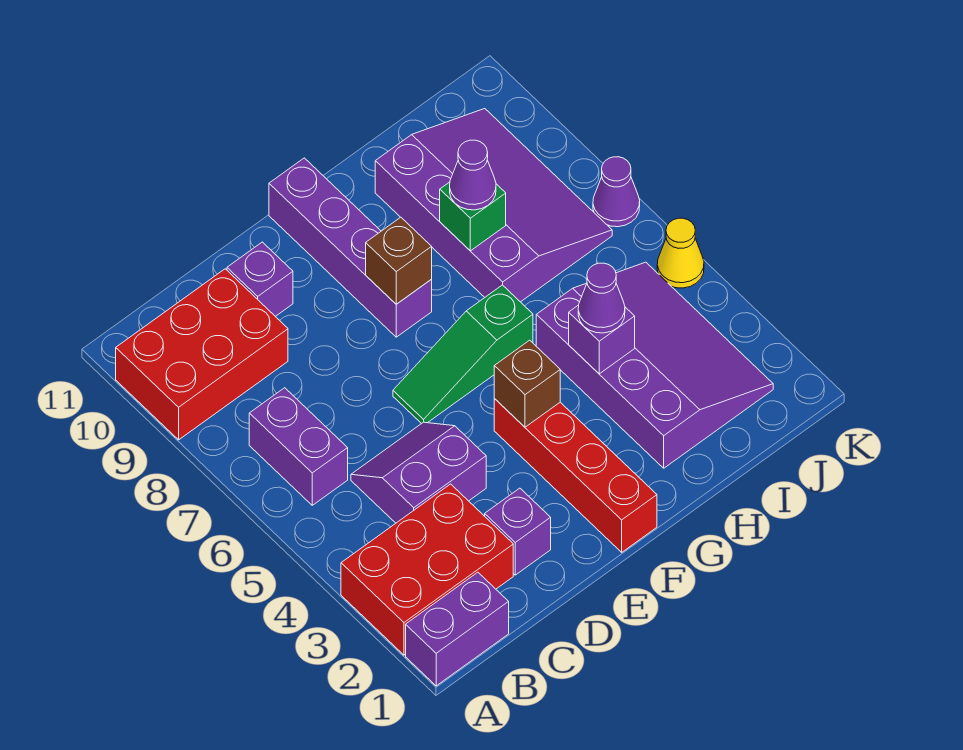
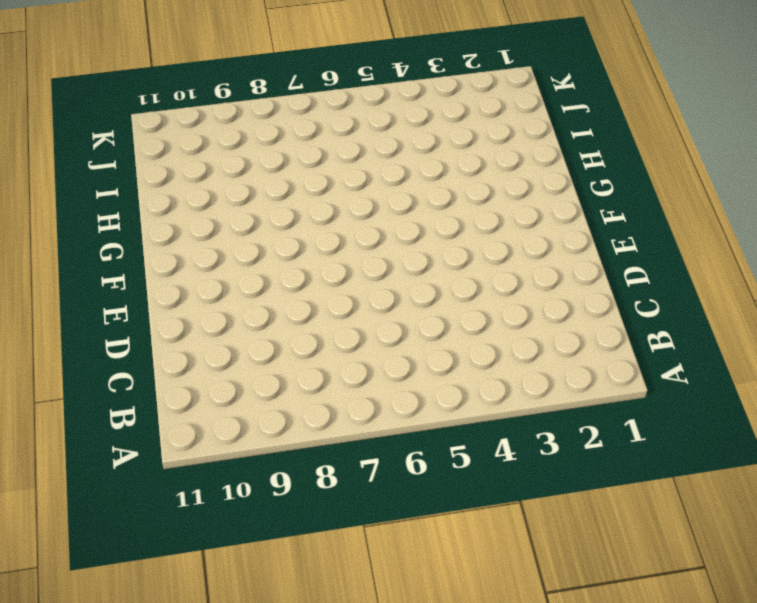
none -> purple 1x2 brick [406,572,509,686]
none -> red 2x3 brick [341,484,513,655]
none -> red 2x3 brick [116,269,288,440]

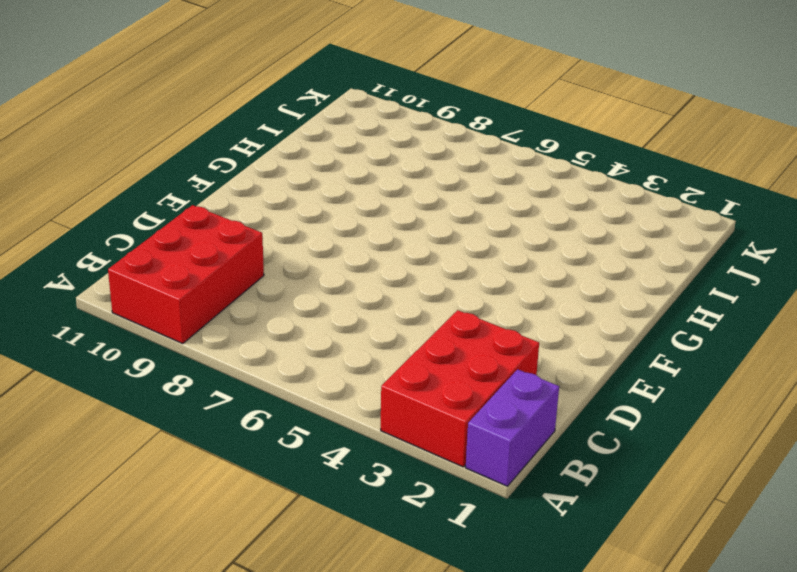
none -> purple 1x2 brick [249,388,348,505]
none -> purple 2x2 slope [351,422,486,523]
none -> purple 1x1 brick [485,488,551,575]

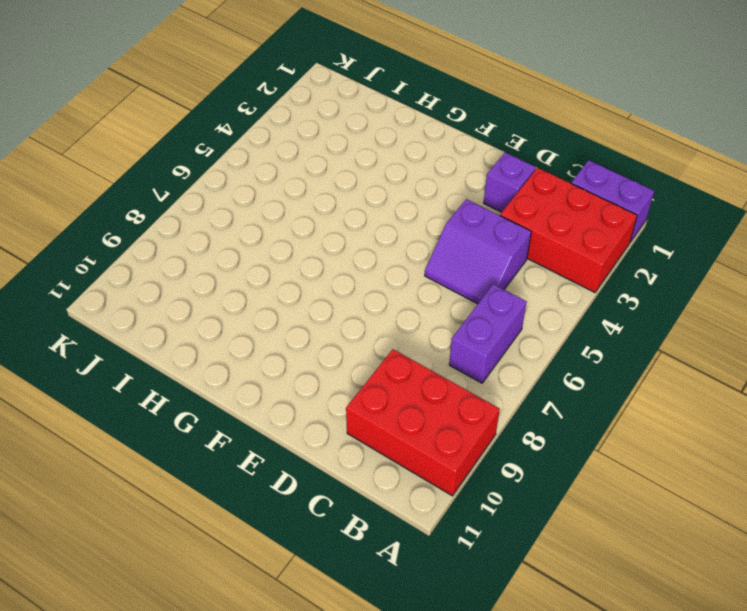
none -> purple 1x1 brick [227,242,293,316]
none -> green 1x3 slope [393,285,533,424]
none -> red 1x4 brick [494,399,657,552]

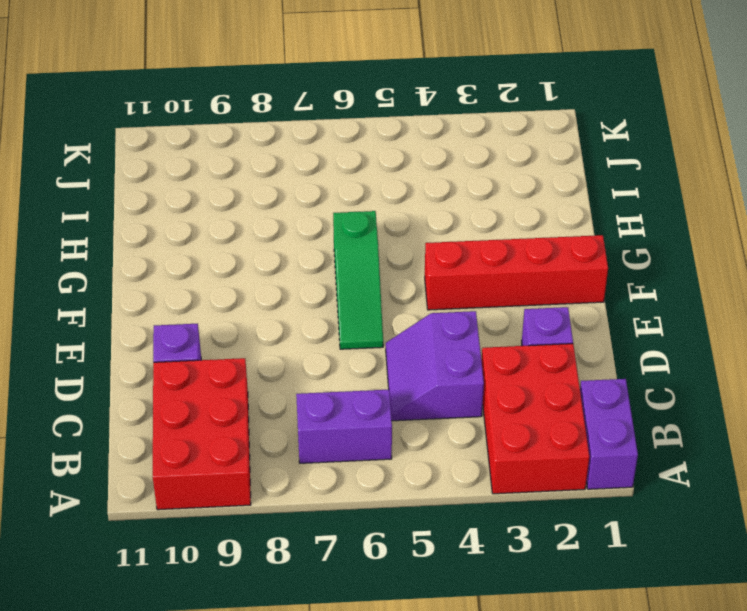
none -> purple 1x4 brick [269,158,432,337]
none -> purple 3x4 slope [536,262,773,468]
none -> purple 3x4 slope [375,109,612,302]

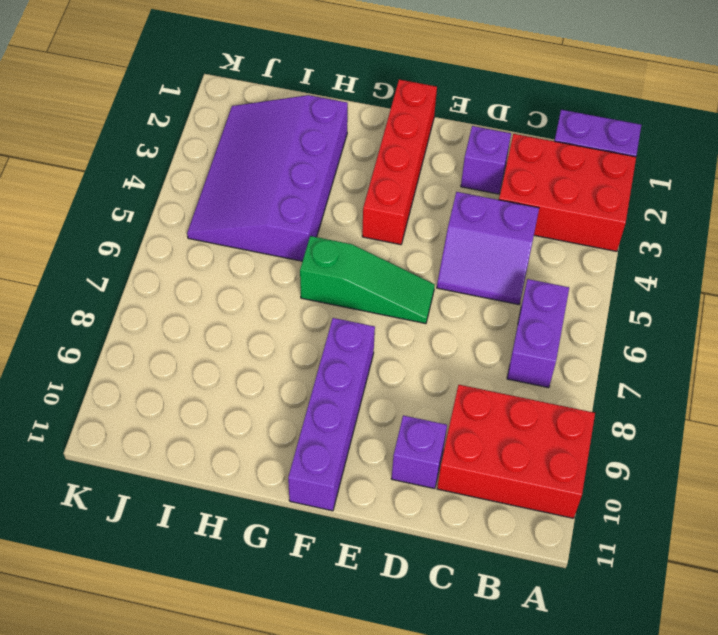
none -> purple 3x4 slope [375,109,612,302]
none -> yellow 1x1 cone [657,218,704,288]
none -> purple 1x1 cone [593,157,640,227]

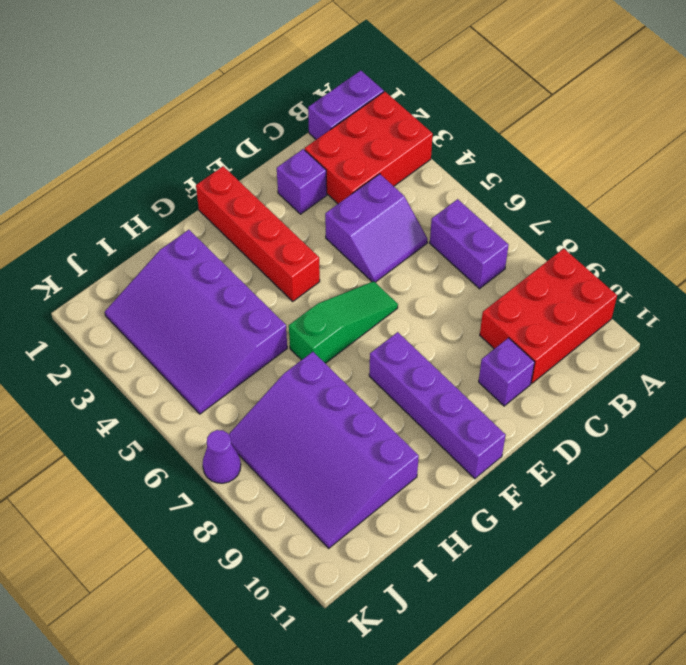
none -> yellow 1x1 cone [657,218,704,288]
none -> brown 1x1 brick [494,340,560,427]
none -> brown 1x1 brick [366,217,432,304]

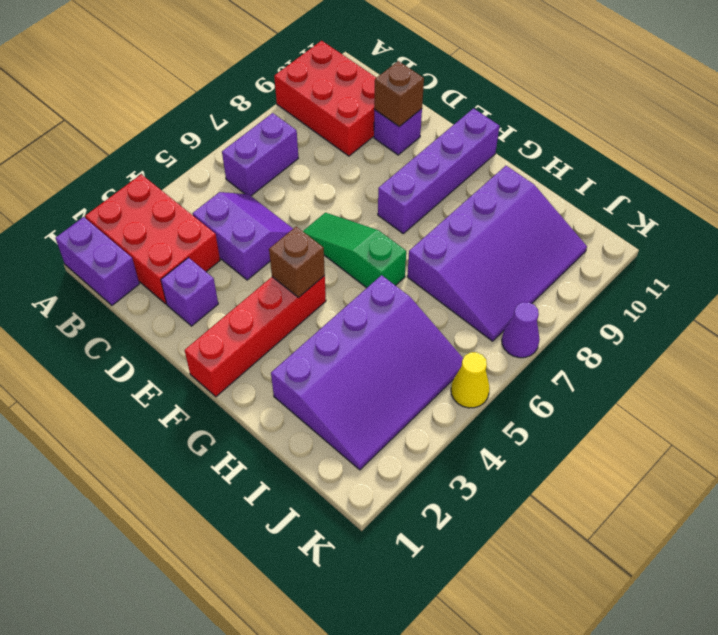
brown 1x1 brick [374,61,424,127] -> brown 1x1 brick moved to [366,217,432,304]
none -> purple 1x1 brick [569,305,635,374]
none -> green 1x1 brick [440,182,506,251]
none -> purple 1x1 cone [578,263,625,333]

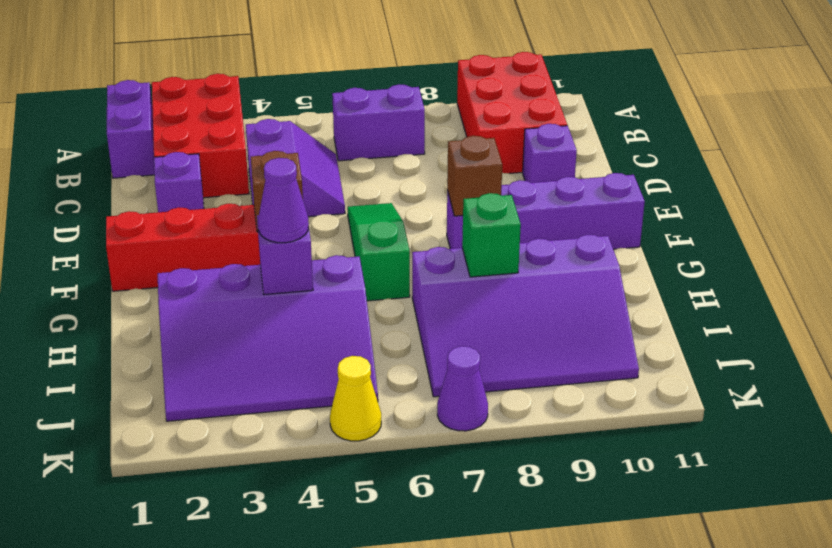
none -> purple 1x1 cone [450,140,496,210]

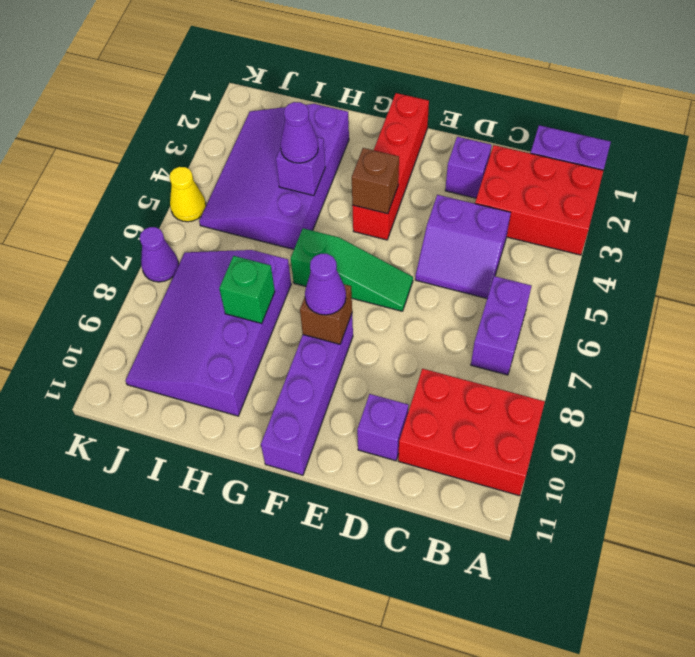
purple 1x1 cone [305,254,346,315] -> purple 1x1 cone moved to [450,140,496,210]

